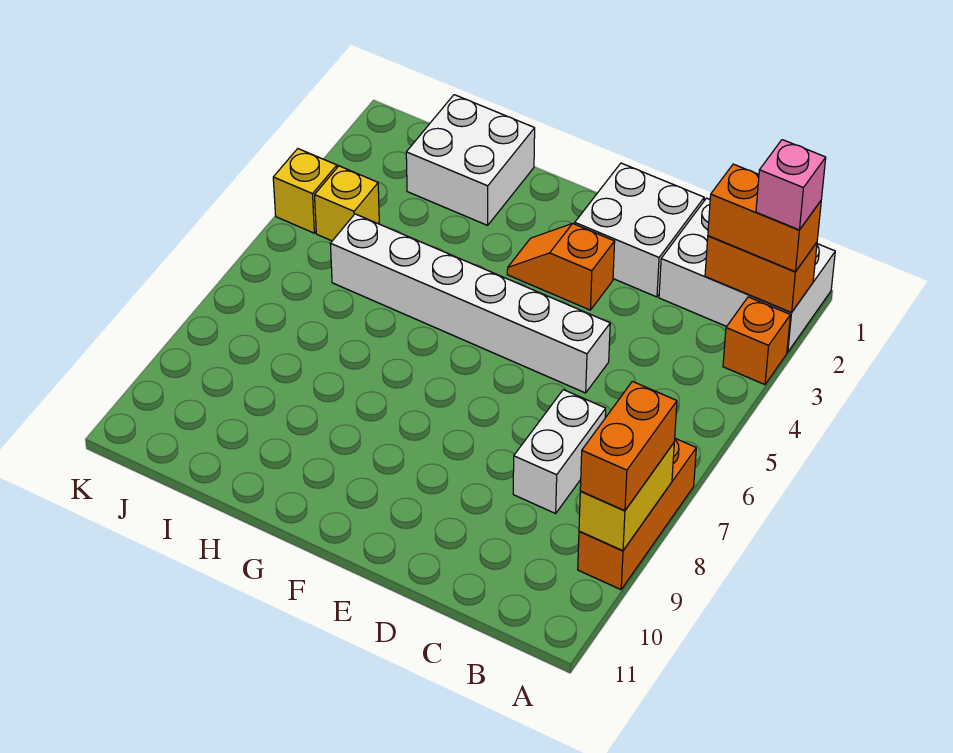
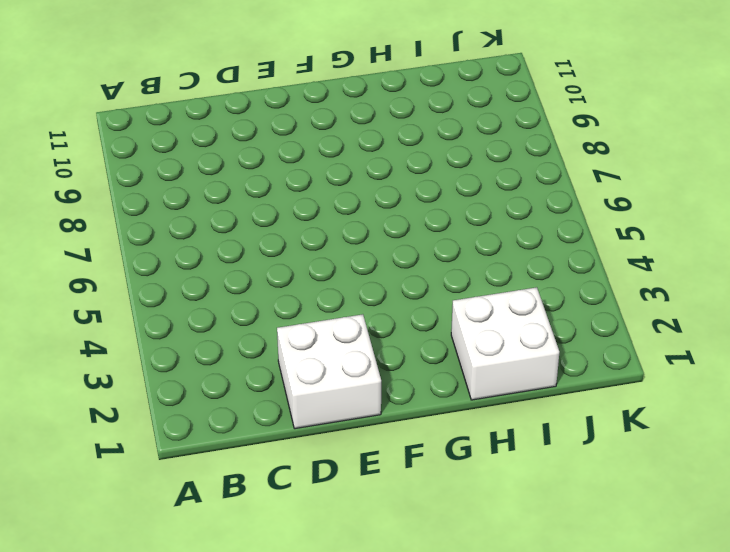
none -> white 2x3 brick [659,198,835,352]
none -> orange 1x1 brick [723,297,790,385]
none -> orange 1x3 brick [578,438,696,590]

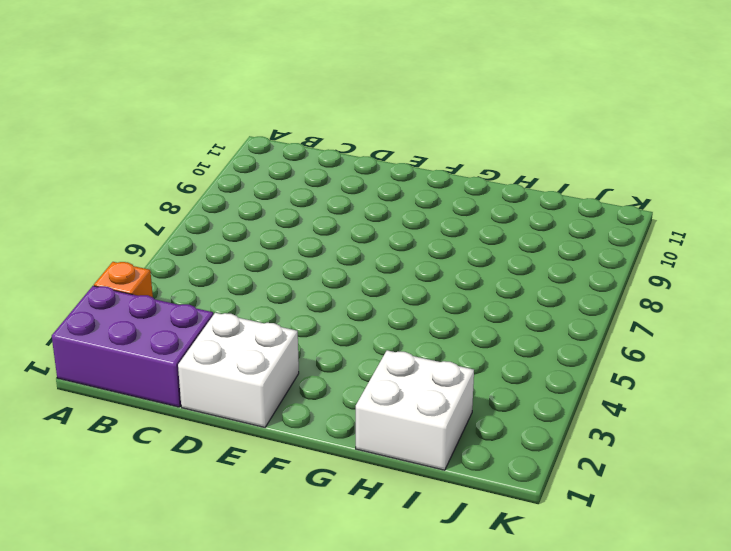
purple 2x3 brick [52,286,213,407] -> white 2x3 brick [659,198,835,352]
none -> orange 1x3 brick [578,438,696,590]
none -> white 1x2 brick [513,390,606,513]
none -> white 1x6 brick [330,214,610,393]

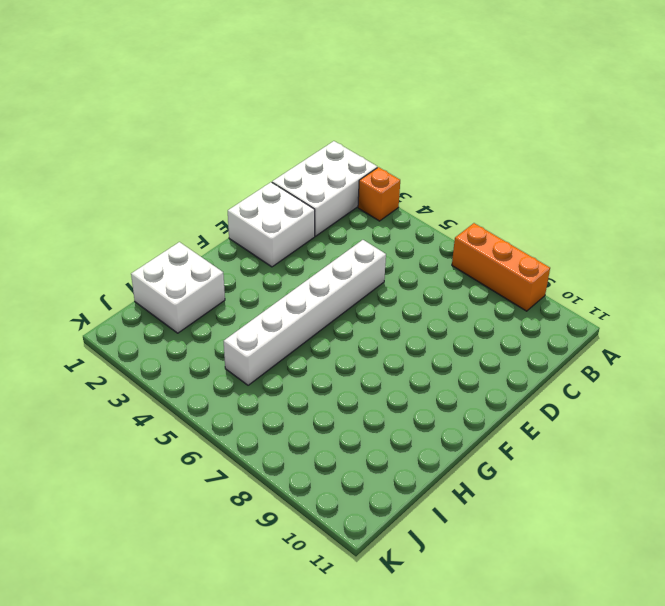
none -> white 1x2 brick [513,390,606,513]
none -> orange 1x2 slope [507,223,615,310]
none -> yellow 1x1 brick [315,166,379,241]

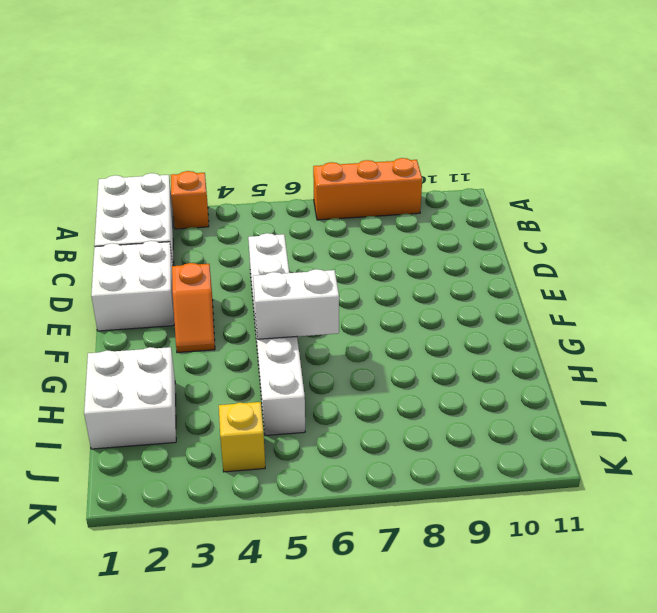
white 1x2 brick [253,269,339,339] -> white 1x2 brick moved to [513,390,606,513]
none -> yellow 1x1 brick [273,149,337,233]
none -> orange 1x2 brick [705,236,817,312]
none -> yellow 1x2 brick [579,443,674,551]

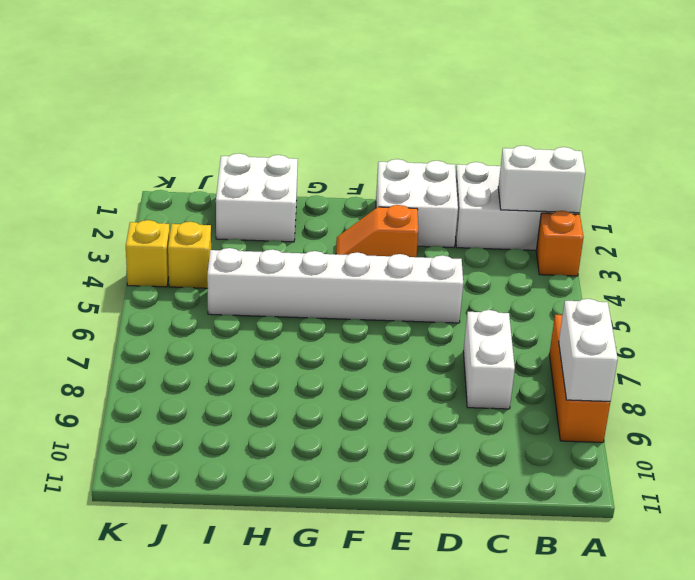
white 1x2 brick [498,146,585,213] -> orange 1x2 brick [705,236,817,312]
white 1x2 brick [559,299,618,401] -> yellow 1x2 brick [579,443,674,551]
none -> orange 1x2 brick [708,164,821,272]
none -> orange 1x2 brick [580,381,677,511]
none -> pink 1x1 brick [756,140,826,230]

